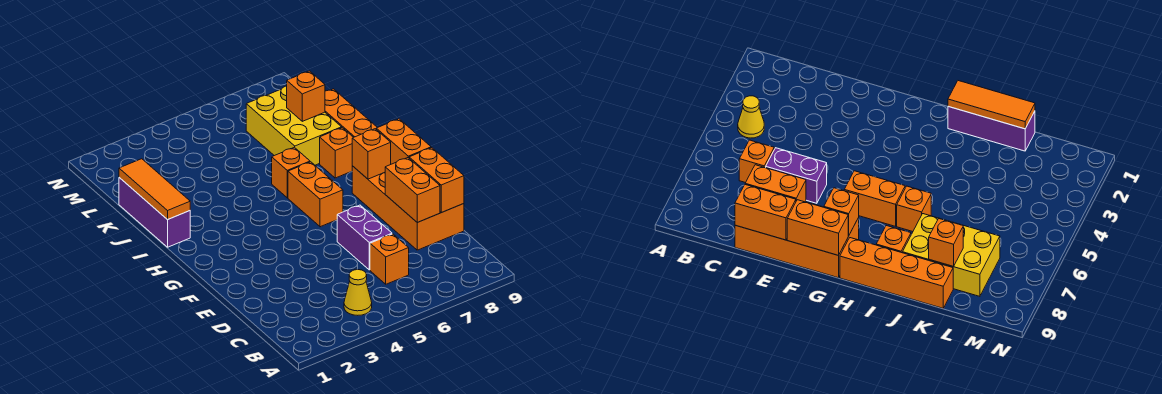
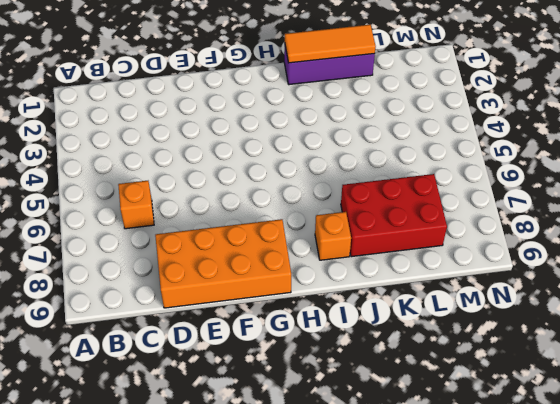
red 2x3 brick [341,174,447,257] -> yellow 2x3 brick [246,86,342,165]
none -> yellow 1x1 cone [344,270,372,315]
none -> purple 1x2 brick [337,205,392,270]
none -> orange 1x2 brick [288,162,343,227]

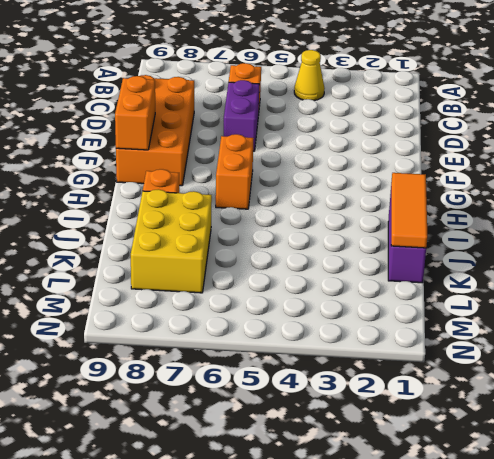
none -> orange 1x4 brick [325,89,377,137]
none -> orange 1x1 brick [272,147,310,198]
none -> orange 1x2 brick [385,158,440,222]

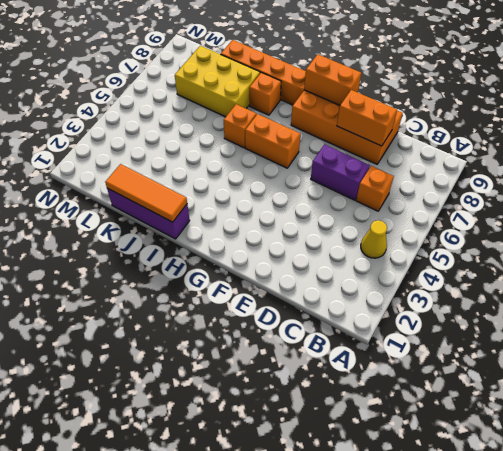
none -> orange 1x2 brick [409,148,464,213]
none -> orange 1x1 brick [352,129,391,179]
none -> orange 1x1 brick [287,71,325,121]

